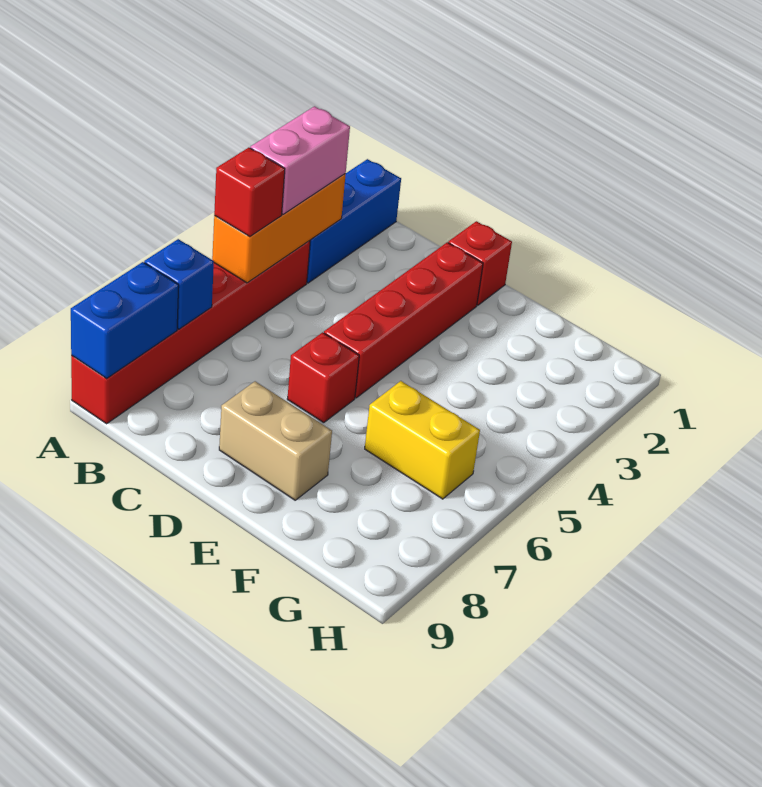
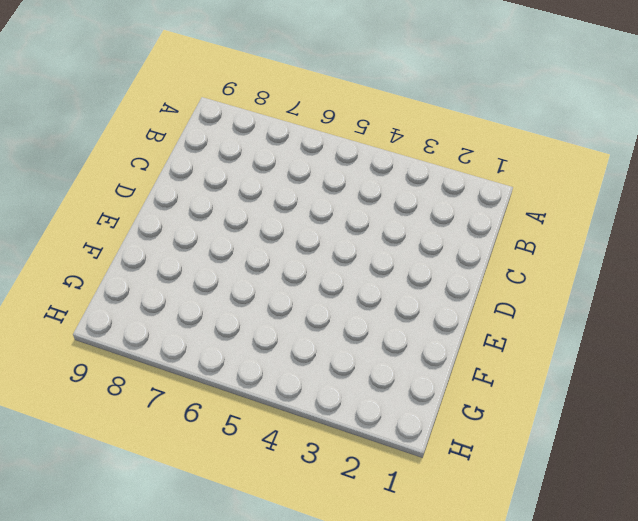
none -> blue 1x3 brick [307,159,401,283]
none -> red 1x6 brick [71,241,310,424]
none -> red 1x1 brick [448,221,512,305]

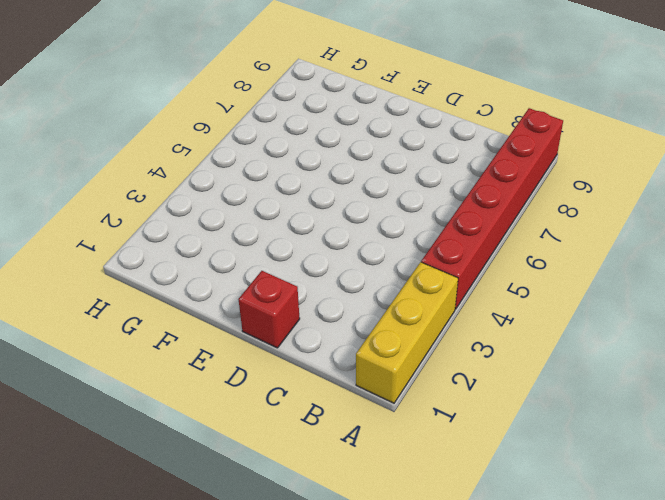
yellow 1x3 brick [356,262,458,403] -> blue 1x3 brick [307,159,401,283]
none -> red 1x4 brick [324,242,483,398]
none -> red 1x1 brick [287,332,359,423]
none -> tan 1x2 brick [219,381,332,500]

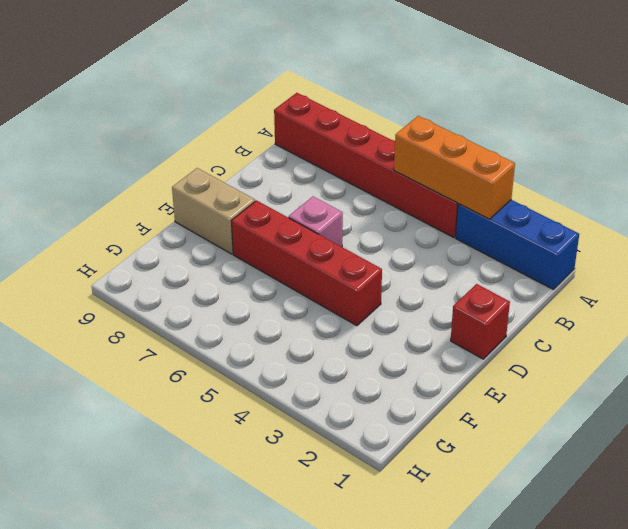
pink 1x1 brick [289,197,343,247] -> red 1x1 brick [287,332,359,423]
red 1x4 brick [232,200,382,326] -> red 1x4 brick moved to [324,242,483,398]
tan 1x2 brick [172,168,255,254] -> tan 1x2 brick turned to [219,381,332,500]
none -> yellow 1x2 brick [365,381,480,499]
none -> blue 1x1 brick [144,239,214,329]
none -> blue 1x2 brick [71,262,179,379]

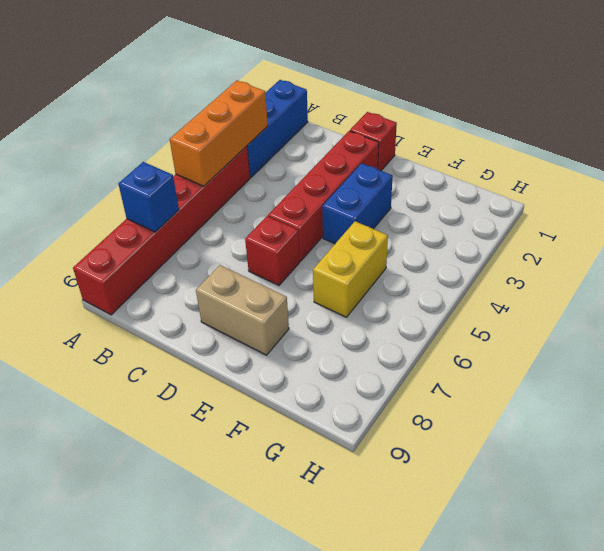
blue 1x2 brick [322,163,393,244] -> blue 1x2 brick moved to [71,262,179,379]
yellow 1x2 brick [313,221,388,317] -> yellow 1x2 brick turned to [365,381,480,499]
none -> pink 1x2 brick [250,106,350,214]
none -> red 1x1 brick [214,148,285,237]

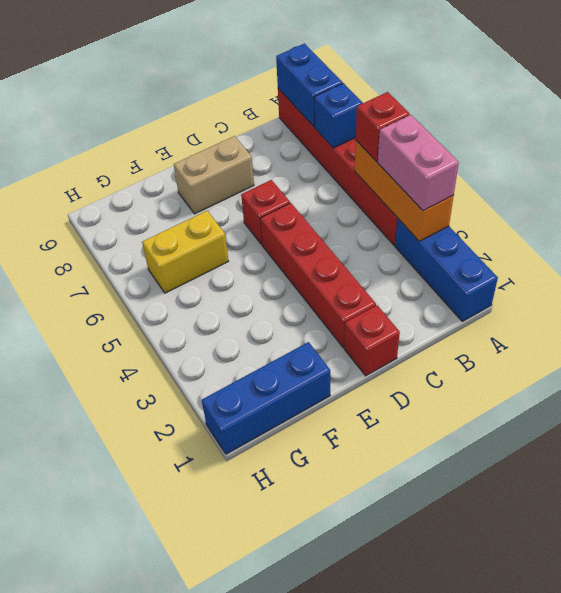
blue 1x3 brick [202,342,330,454] -> none

